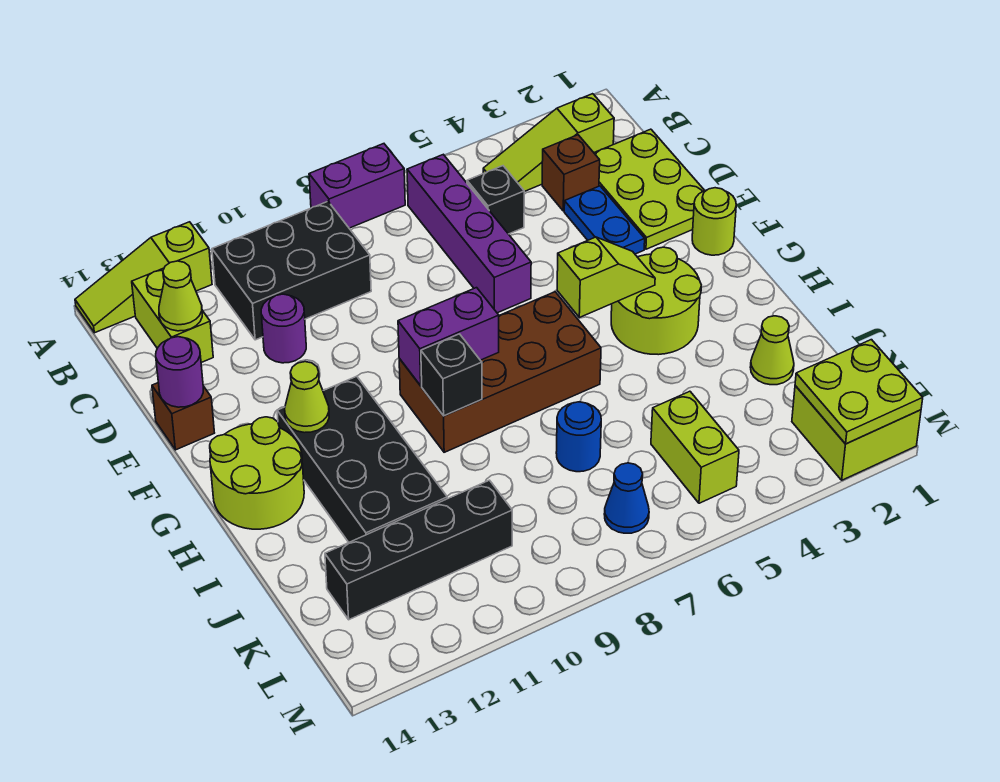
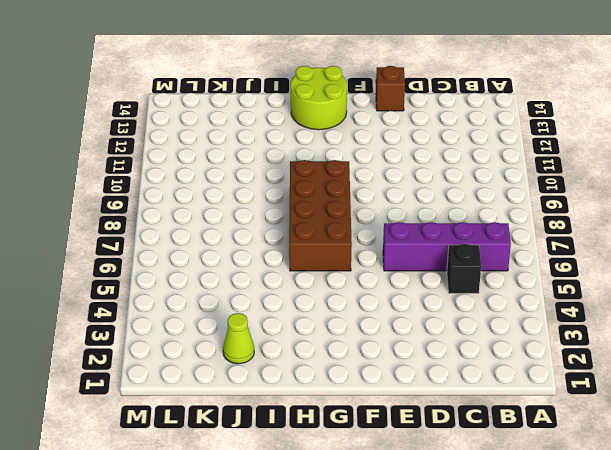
none -> purple 1x2 brick [309,144,405,228]
none -> lime 1x3 slope [75,222,212,333]
none -> lime 1x3 slope [483,94,614,192]
none -> black 2x3 brick [212,202,371,340]

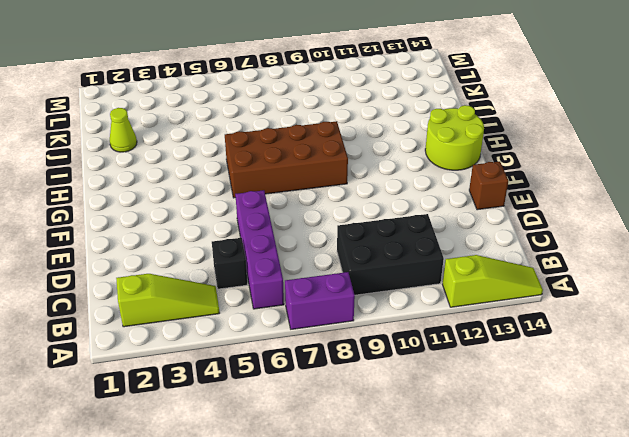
none -> lime 1x2 brick [132,268,213,363]
none -> lime 2x3 plate [594,129,705,249]
none -> brown 1x1 brick [542,135,600,211]
none -> blue 1x2 plate [564,186,645,254]

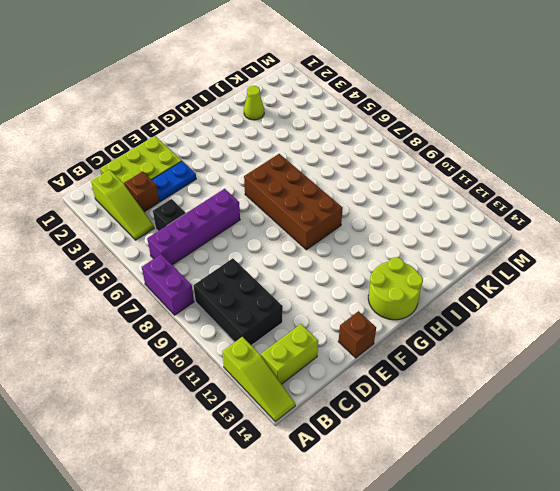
none -> purple 1x1 round brick [261,294,306,363]
none -> lime 1x1 round brick [692,188,736,255]
none -> lime 2x2 round brick [611,247,701,355]
none -> black 2x4 brick [277,376,447,542]

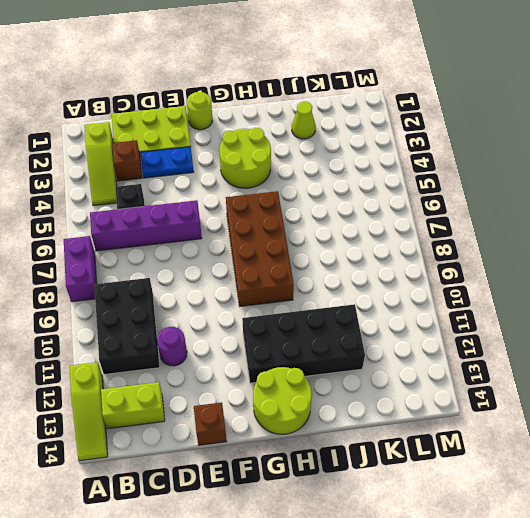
none -> blue 1x1 round brick [556,402,601,472]
none -> lime 1x2 brick [651,391,739,503]
none -> black 1x4 brick [325,480,512,620]
none -> lime 2x2 brick [792,386,921,480]

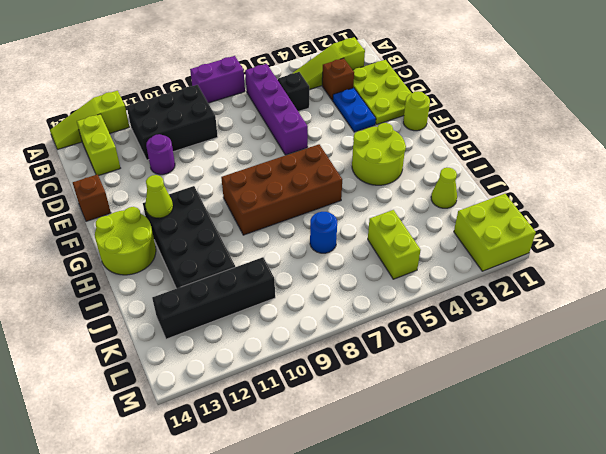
none -> blue 1x1 cone [604,463,649,533]
none -> lime 1x1 cone [159,261,202,331]
none -> purple 1x1 round brick [156,337,203,407]
none -> lime 1x2 slope [557,237,655,317]

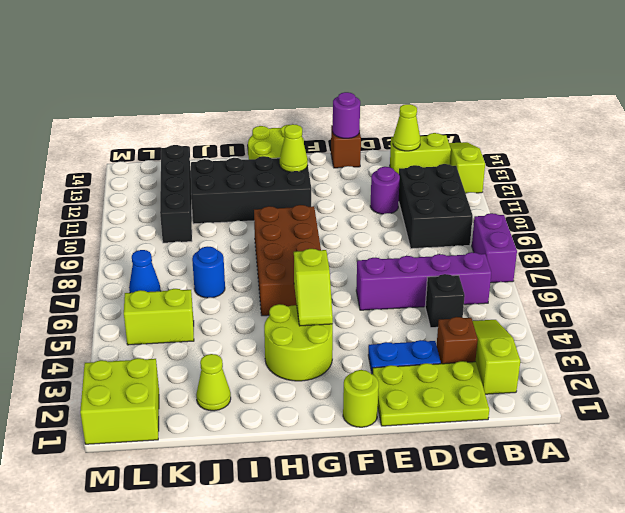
none -> purple 1x2 brick [398,288,499,386]
none -> black 1x1 brick [421,334,482,416]
none -> lime 2x2 plate [795,340,923,444]

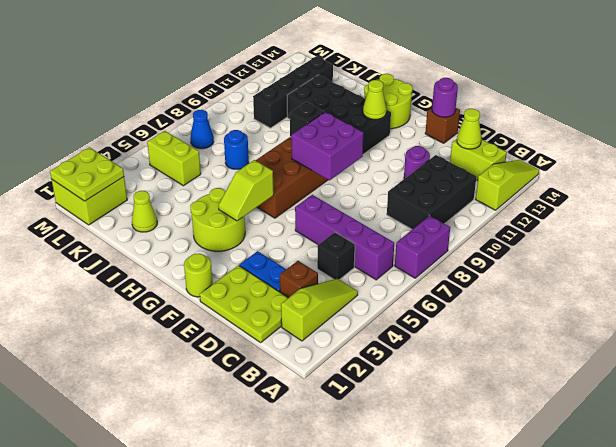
purple 2x2 brick [291,112,364,180] -> purple 1x2 brick [398,288,499,386]

